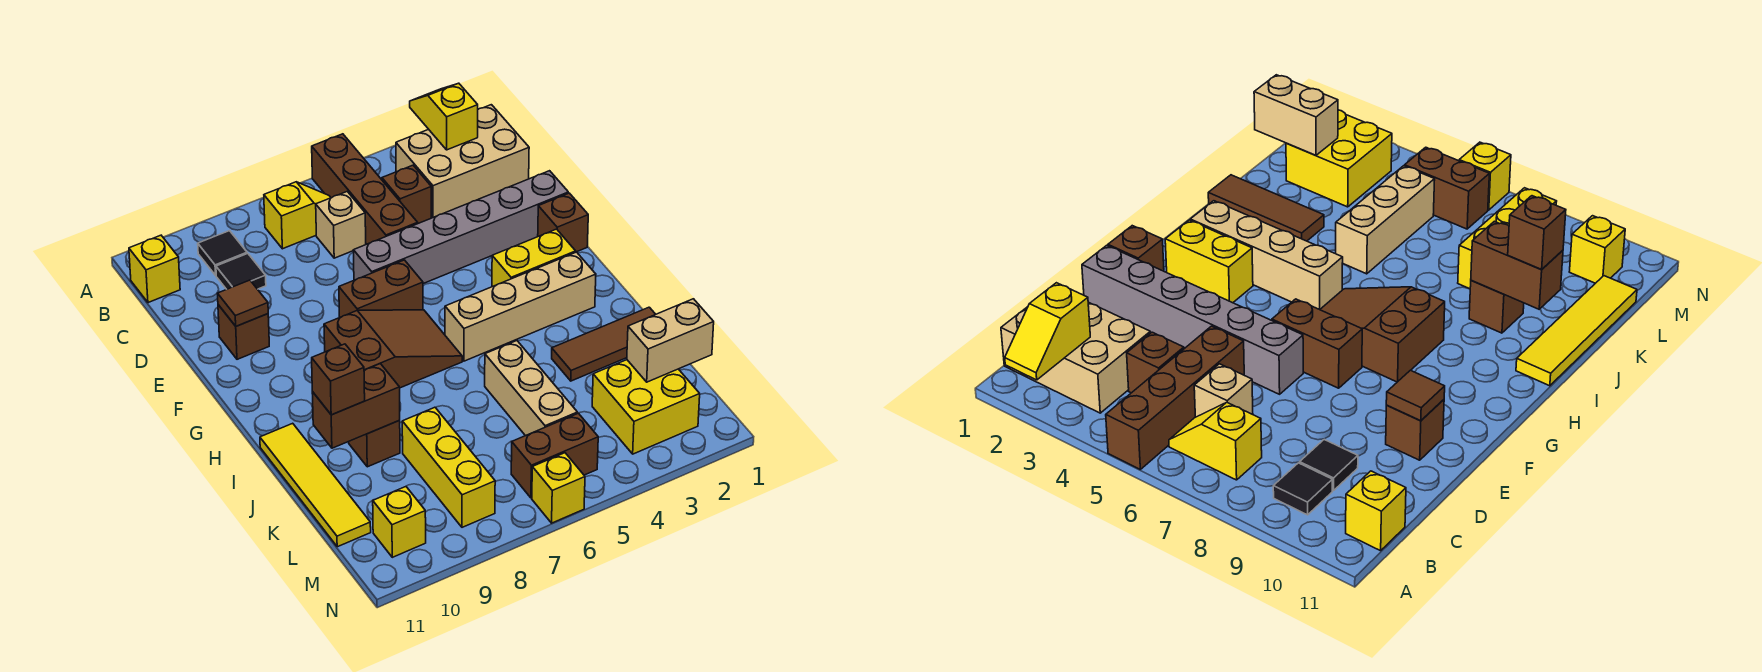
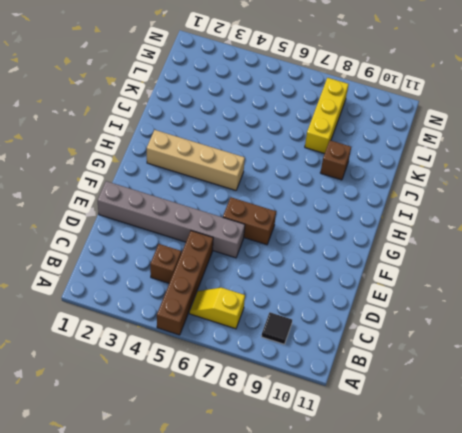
none -> tan 2x3 brick [396,105,529,218]
none -> yellow 1x1 brick [129,235,180,303]
none -> tan 1x1 brick [316,192,366,258]

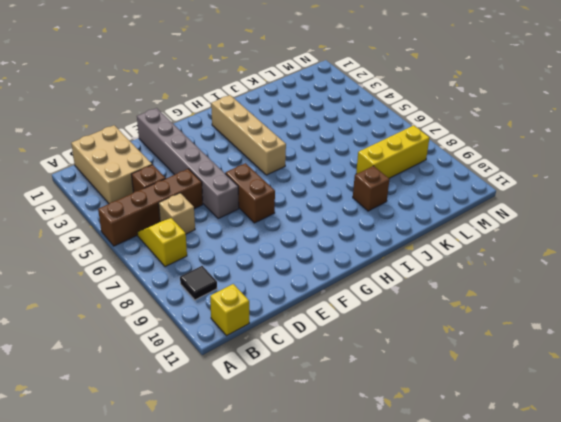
none -> black 1x1 tile [216,254,266,289]
none -> brown 1x1 brick [218,305,269,359]
none -> brown 1x1 brick [538,193,588,252]

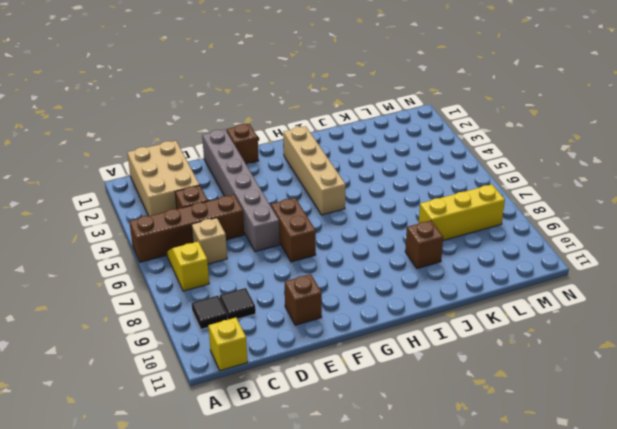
none -> yellow 1x2 brick [492,229,576,287]
none -> brown 2x3 slope [324,310,462,388]
none -> yellow 1x4 tile [260,423,371,547]

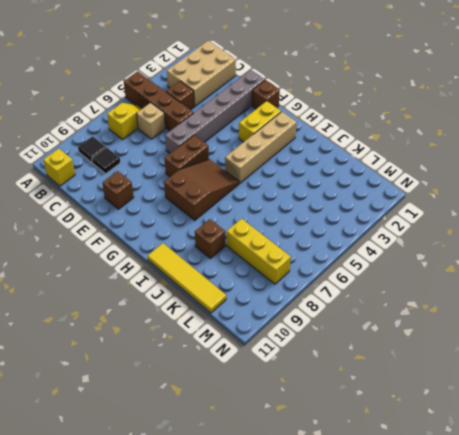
none -> brown 1x3 tile [552,307,656,381]
none -> tan 1x3 brick [485,341,577,436]
none -> yellow 2x2 brick [592,360,700,454]

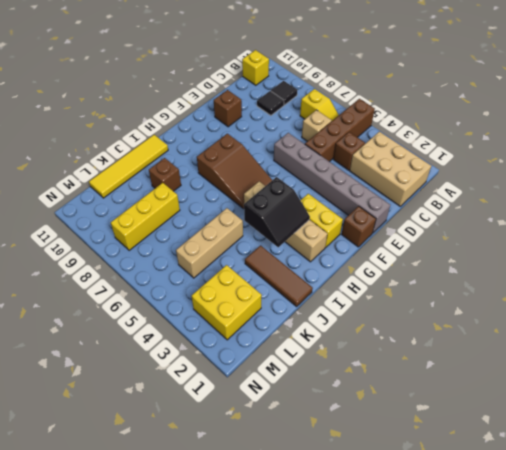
black 2x2 slope [244,177,310,247] -> none
none -> brown 1x2 brick [339,260,423,317]
none -> brown 1x2 brick [511,413,598,498]
none -> yellow 1x1 brick [373,487,426,557]

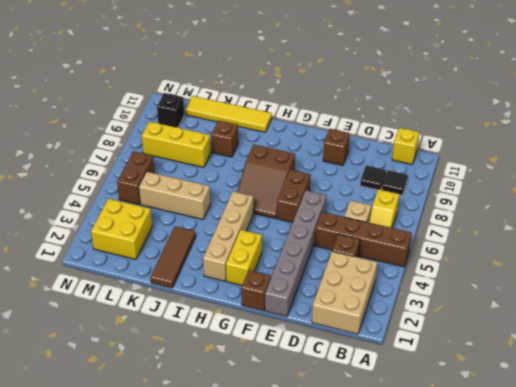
black 1x1 brick [157,93,184,127] -> yellow 1x1 brick [373,487,426,557]
none -> yellow 1x1 brick [532,453,585,523]
none -> yellow 1x2 slope [410,83,478,150]
none -> brown 1x1 tile [217,280,268,326]

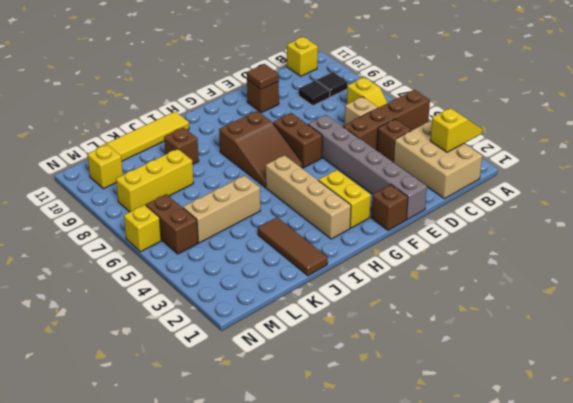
none -> yellow 2x2 brick [592,360,700,454]
none -> brown 1x2 brick [312,364,400,448]
none -> tan 1x2 brick [627,299,714,382]

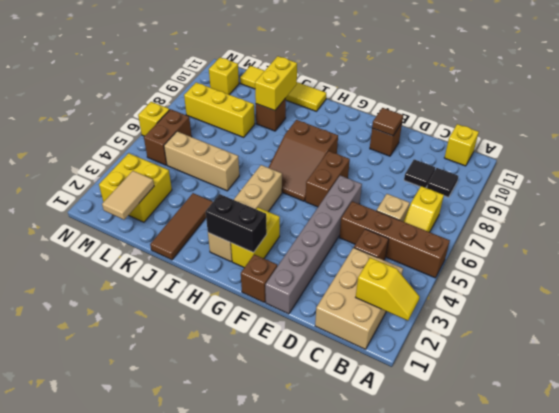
black 1x2 brick [205,194,267,253] -> none
yellow 1x2 brick [255,56,297,111] -> brown 1x2 brick [312,364,400,448]
tan 1x2 tile [102,171,154,220] -> tan 1x2 brick [627,299,714,382]
none -> brown 1x1 brick [312,344,365,415]

